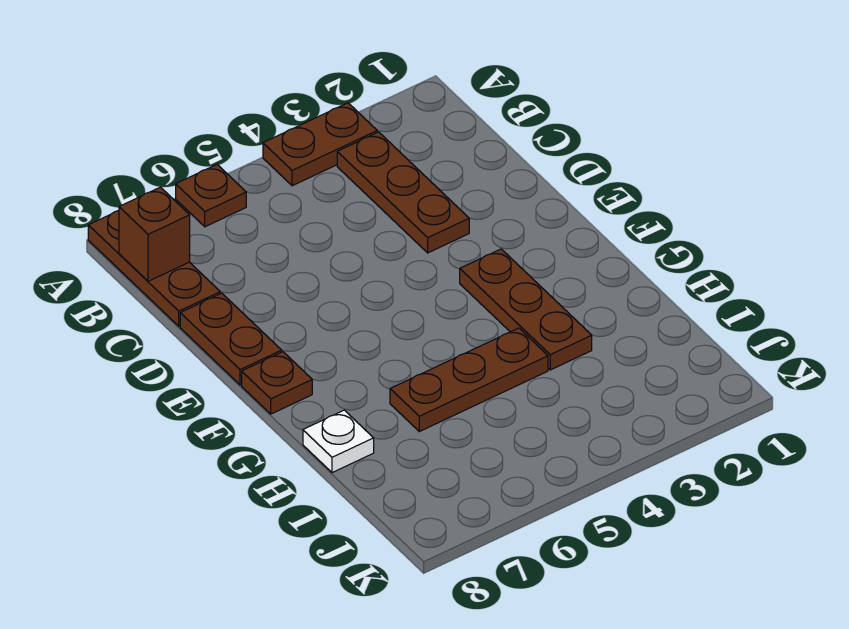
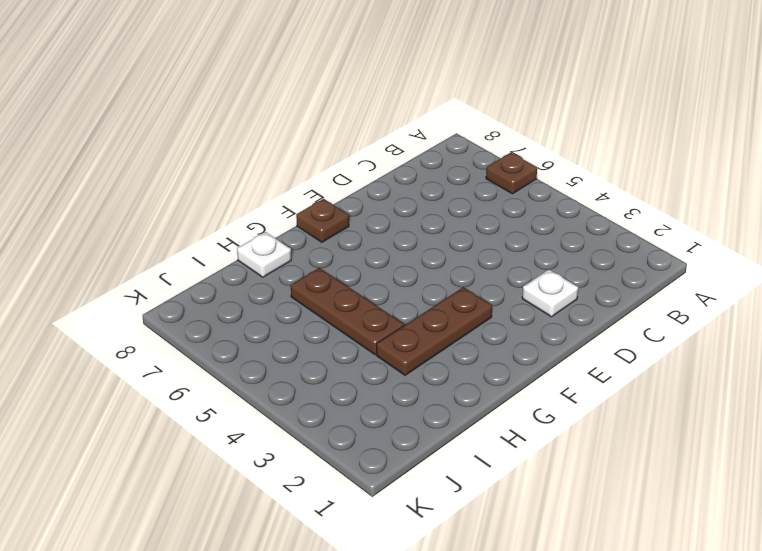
white 1x1 plate [522,270,578,317] -> none
none -> brown 1x2 plate [263,103,377,186]
none -> brown 1x3 plate [88,211,220,326]

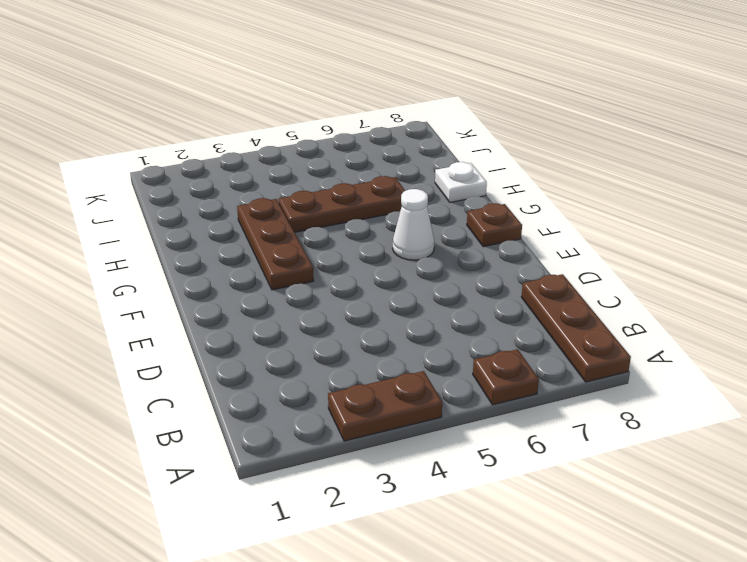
white 1x1 cone [393,189,434,260] -> none
none -> brown 1x3 plate [337,132,469,253]
none -> brown 1x2 plate [180,293,282,385]

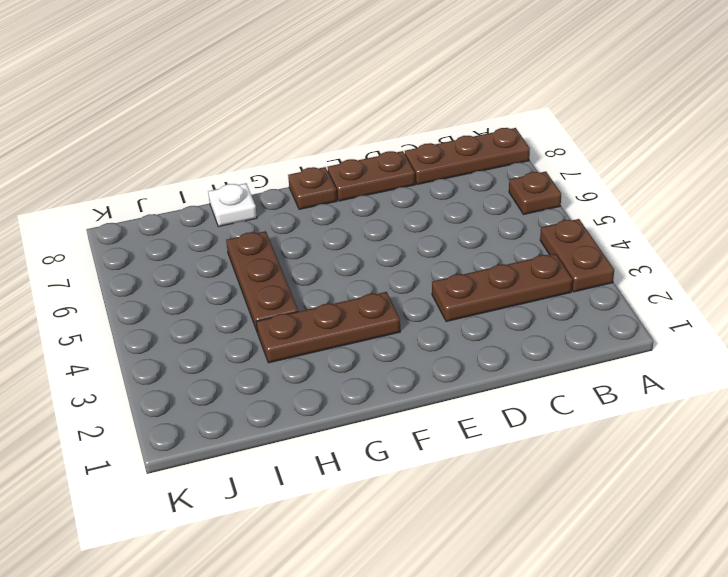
none -> brown 1x1 brick [119,187,190,281]

